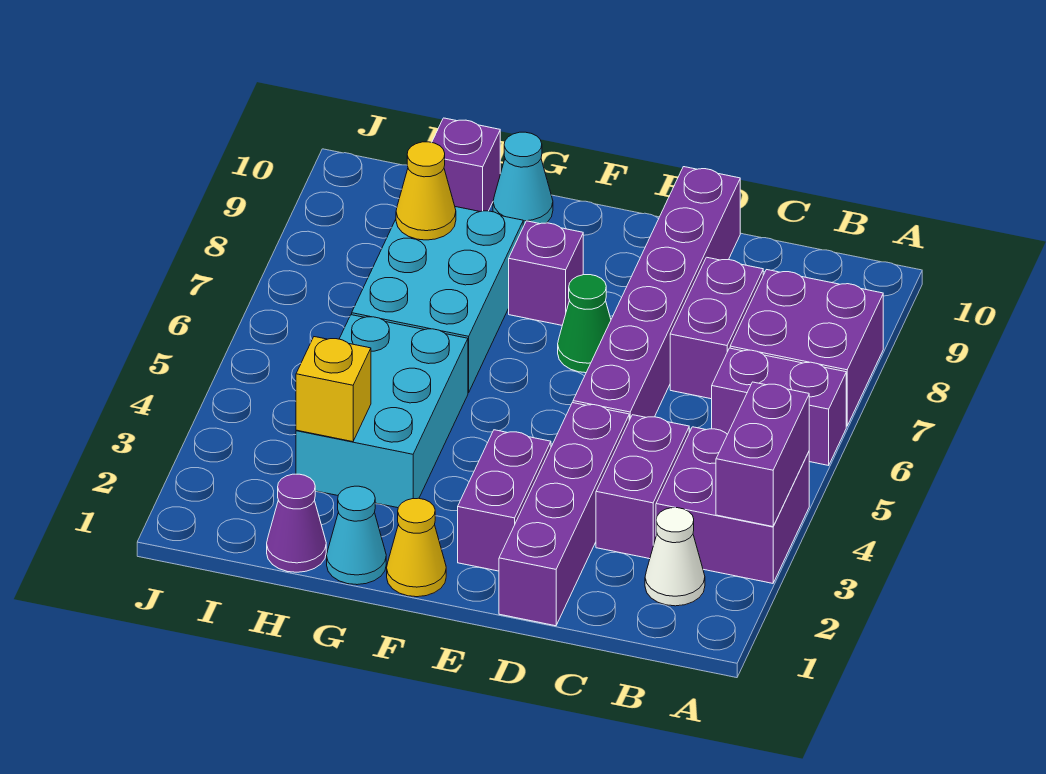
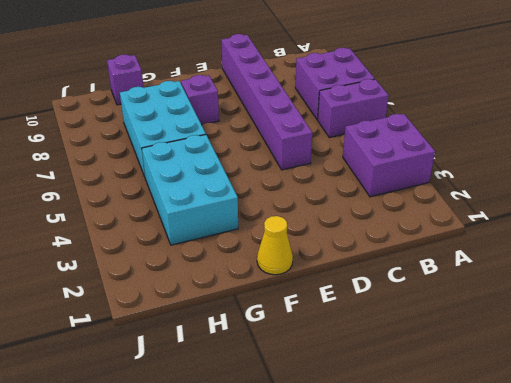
none -> white 1x1 cone [645,508,705,606]
none -> purple 1x2 brick [596,415,689,559]
none -> purple 1x2 brick [670,257,763,399]

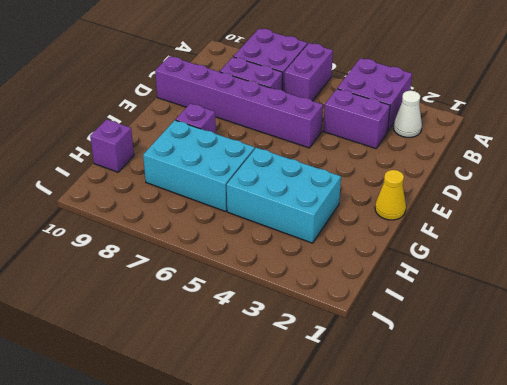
none -> purple 1x4 brick [499,403,629,626]
none -> purple 1x2 brick [458,430,551,571]
none -> green 1x1 cone [558,275,611,373]

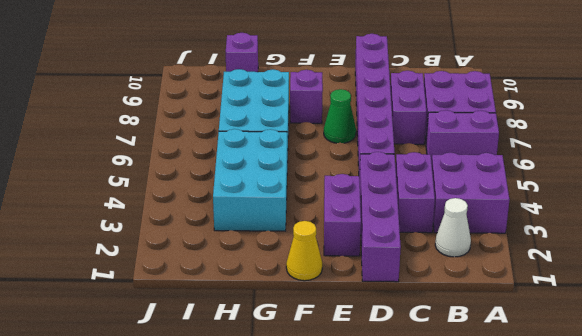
none -> cyan 1x1 cone [327,486,386,585]
none -> cyan 1x1 cone [493,132,553,226]
none -> purple 1x1 cone [267,474,326,572]

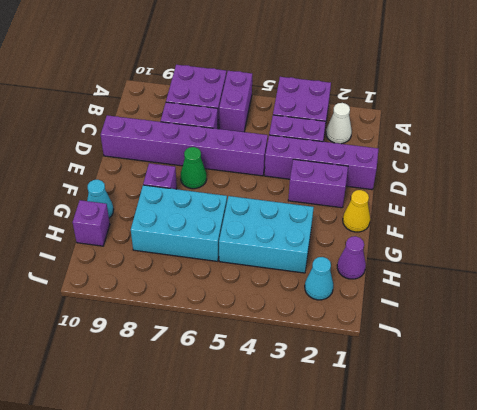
cyan 1x1 cone [305,257,333,300] -> cyan 1x1 cone moved to [327,486,386,585]
none -> purple 1x2 brick [716,382,809,527]
none -> yellow 1x1 brick [296,337,371,442]
none -> yellow 1x1 cone [396,142,456,240]

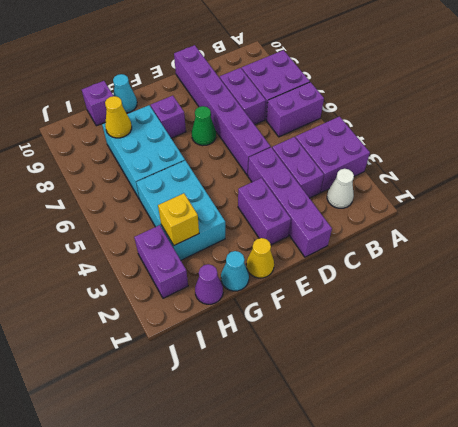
purple 1x2 brick [134,225,188,298] -> purple 1x2 brick moved to [716,382,809,527]

